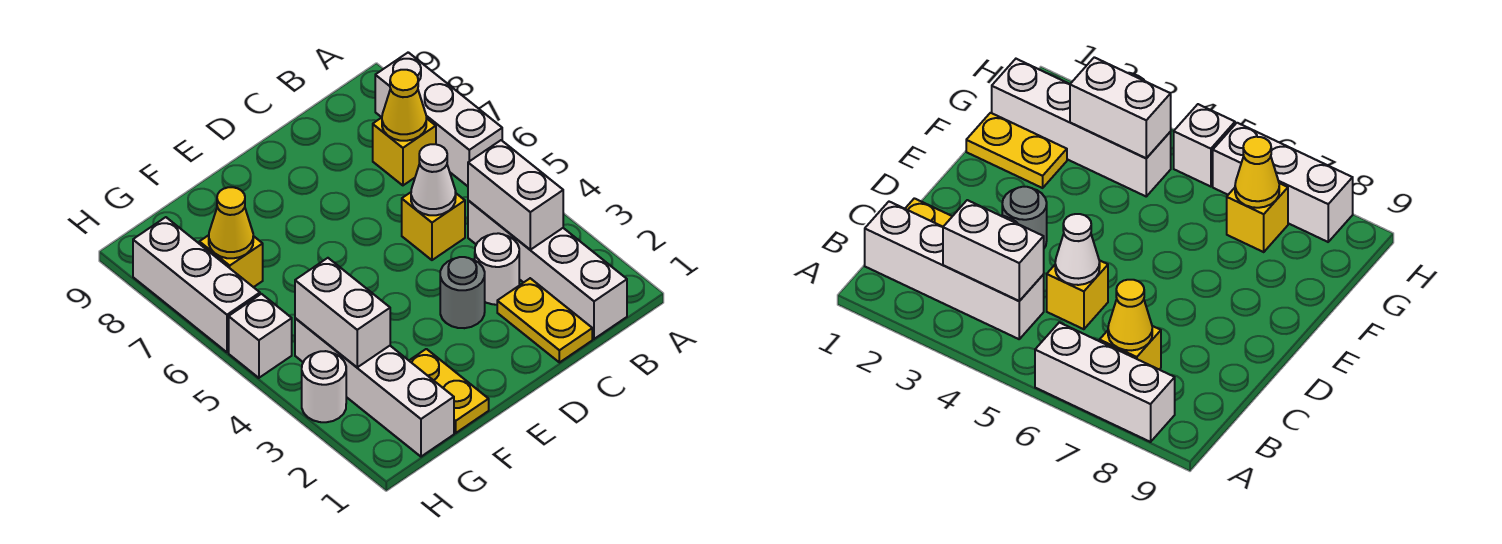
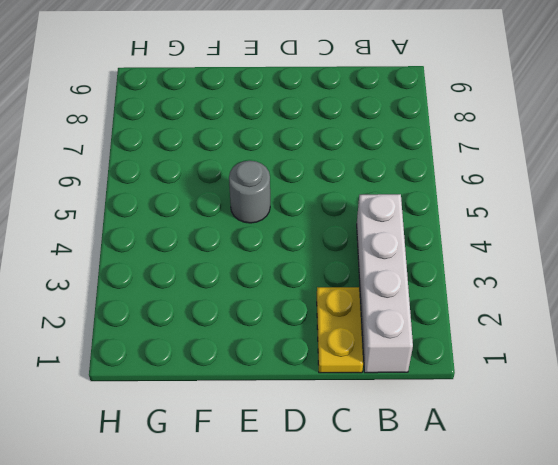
grey 1x1 round brick [229,161,270,223] -> grey 1x1 round brick moved to [440,257,485,328]
none -> white 1x3 brick [375,52,502,186]
none -> yellow 1x1 brick [373,118,436,185]
none -> white 1x1 round brick [475,233,519,305]

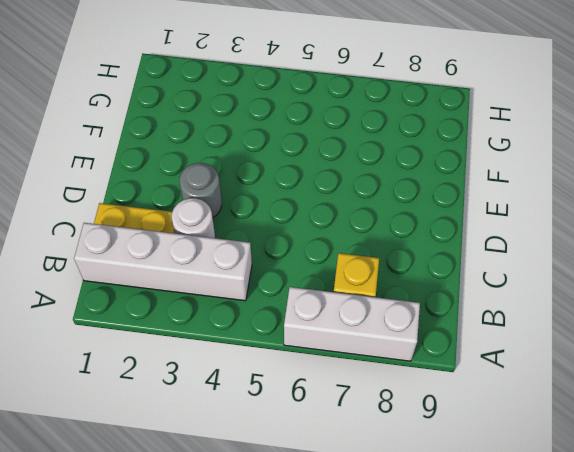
none -> yellow 1x1 brick [402,192,465,260]
none -> yellow 1x2 plate [409,349,489,433]
none -> white 1x4 brick [295,318,454,457]

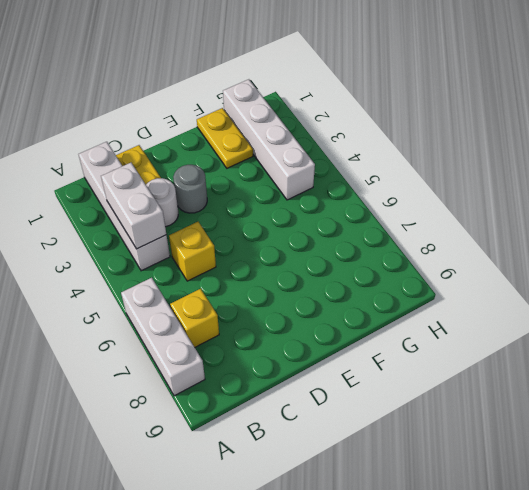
none -> yellow 1x1 brick [199,235,263,287]
none -> white 1x1 round brick [302,351,346,422]
none -> white 1x1 brick [229,294,292,378]

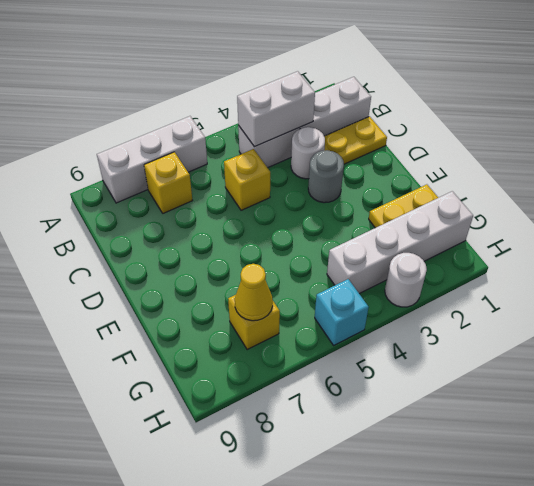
cyan 1x1 brick [315,279,369,345] -> white 1x1 brick [229,294,292,378]
none -> white 1x3 brick [133,217,260,352]
none -> yellow 1x1 cone [382,70,426,141]
none -> white 1x1 cone [411,144,456,215]

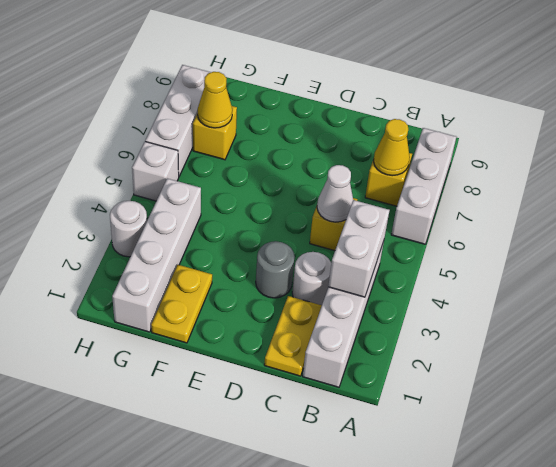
none -> white 1x2 brick [295,258,390,367]

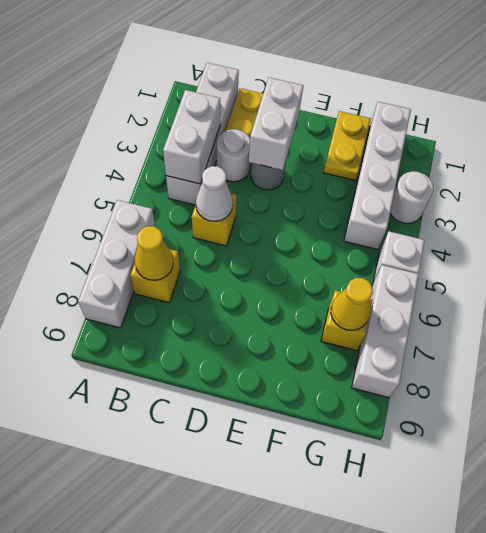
white 1x2 brick [249,78,303,170] -> white 1x2 brick moved to [295,258,390,367]

